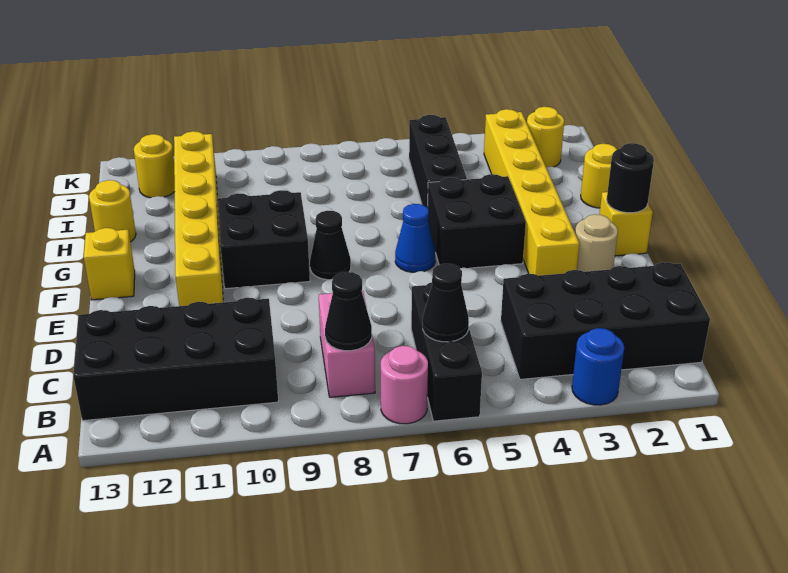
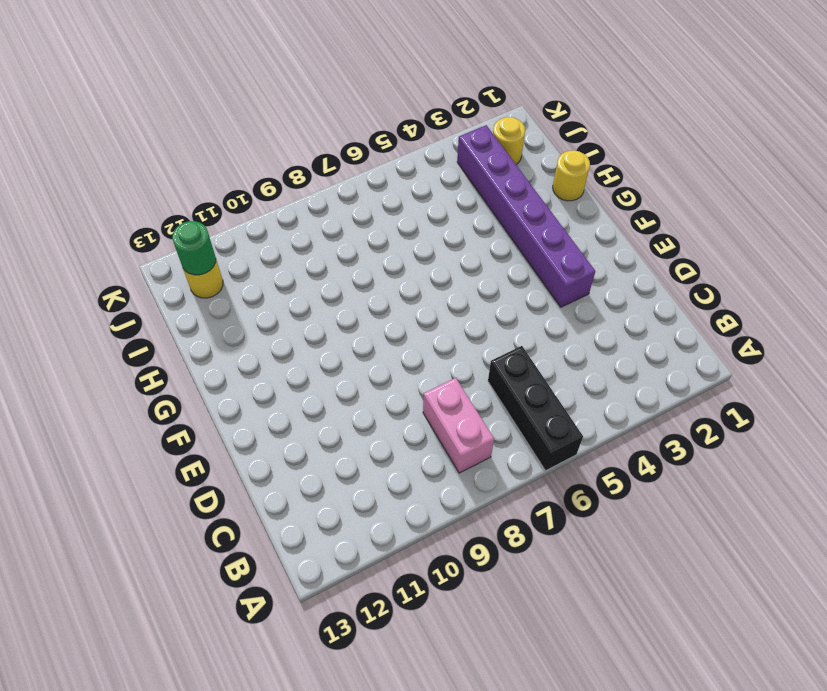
purple 1x6 brick [457,125,595,307] -> yellow 1x6 brick [484,109,579,276]
green 1x1 round brick [172,221,216,275] -> none
none -> blue 1x1 round brick [572,328,624,405]
none -> pink 1x1 round brick [381,346,428,424]
none -> black 2x4 brick [501,262,710,379]

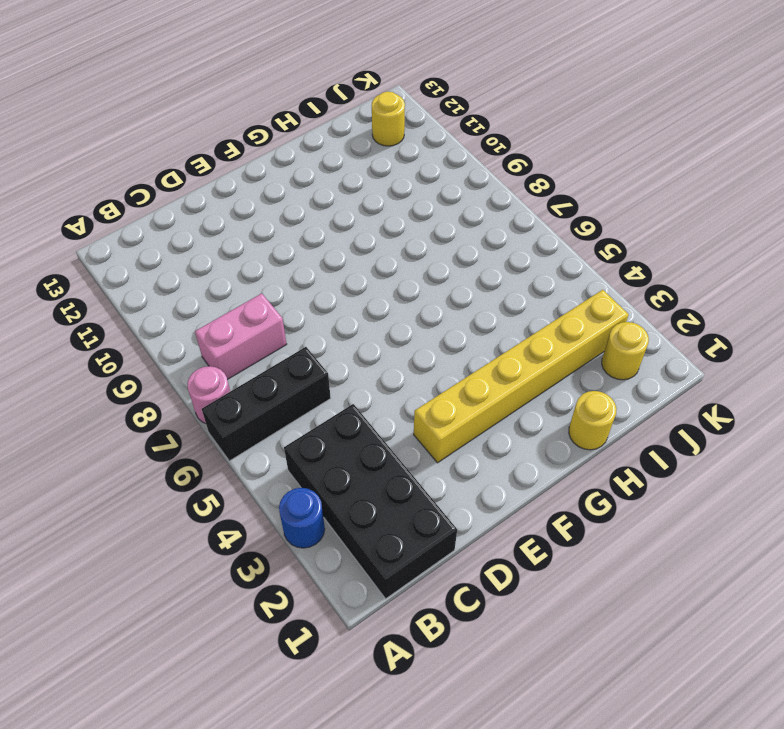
none -> black 2x4 brick [73,298,278,421]
none -> tan 1x1 round brick [575,214,618,272]
none -> yellow 1x6 brick [174,131,223,306]

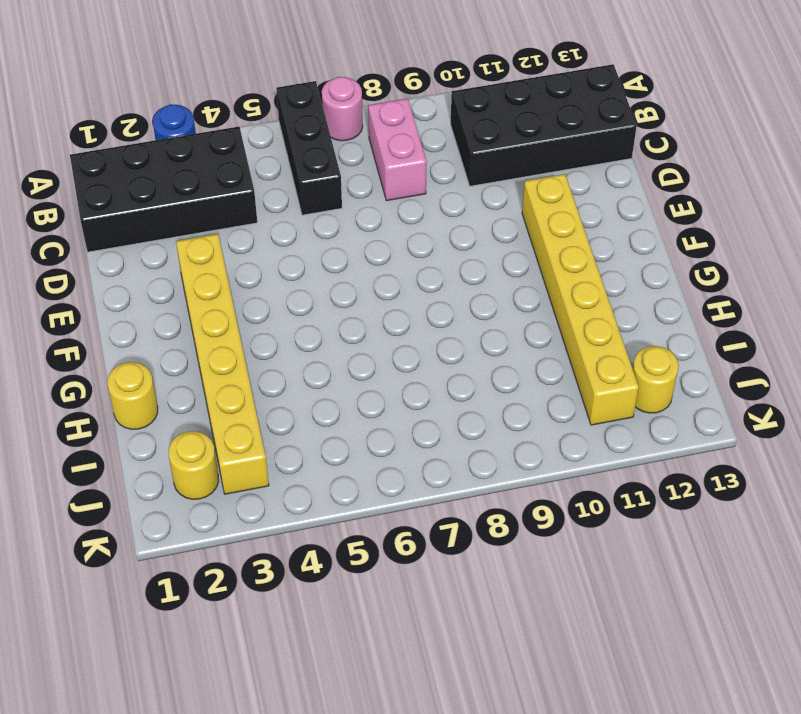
none -> tan 1x1 round brick [575,214,618,272]
none -> yellow 1x1 brick [599,192,653,256]
none -> black 2x2 brick [428,174,526,268]

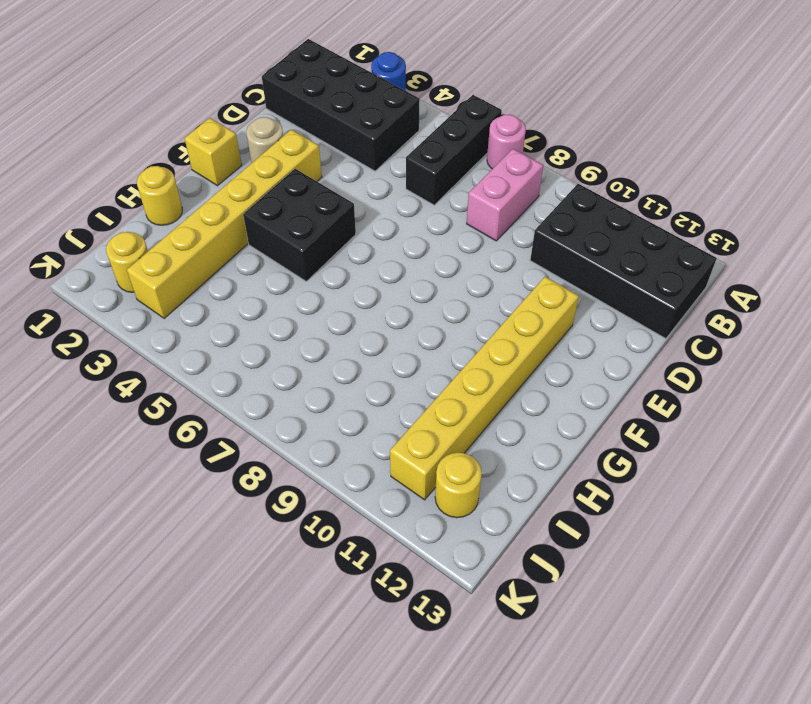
none -> blue 1x1 cone [395,204,435,272]
none -> black 1x1 cone [310,211,351,280]
none -> black 2x2 brick [218,190,310,289]

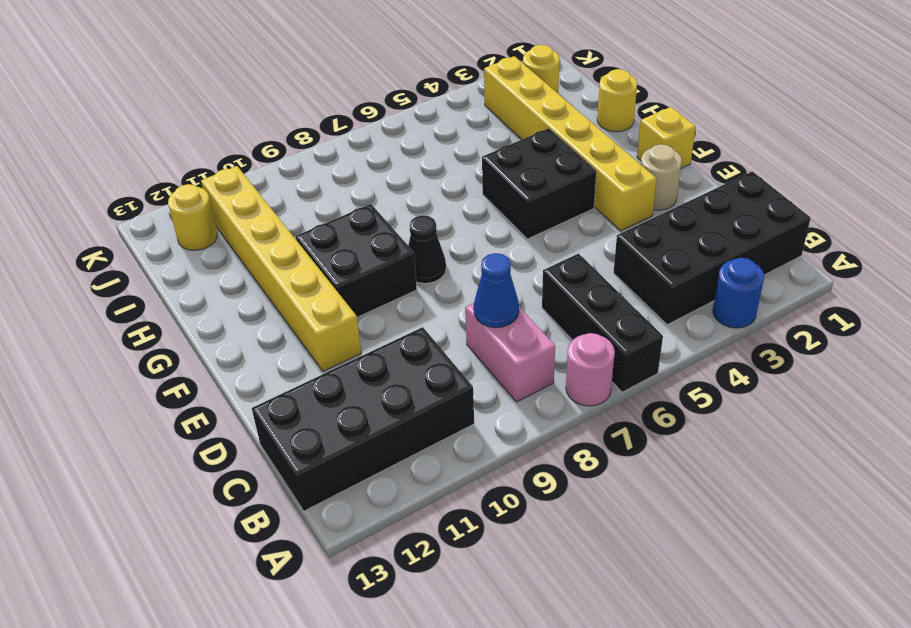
blue 1x1 cone [474,253,519,328] -> blue 1x1 cone moved to [395,204,435,272]
none -> yellow 1x1 brick [84,228,135,300]
none -> black 1x3 brick [409,115,467,208]
none -> yellow 1x1 round brick [89,180,136,242]

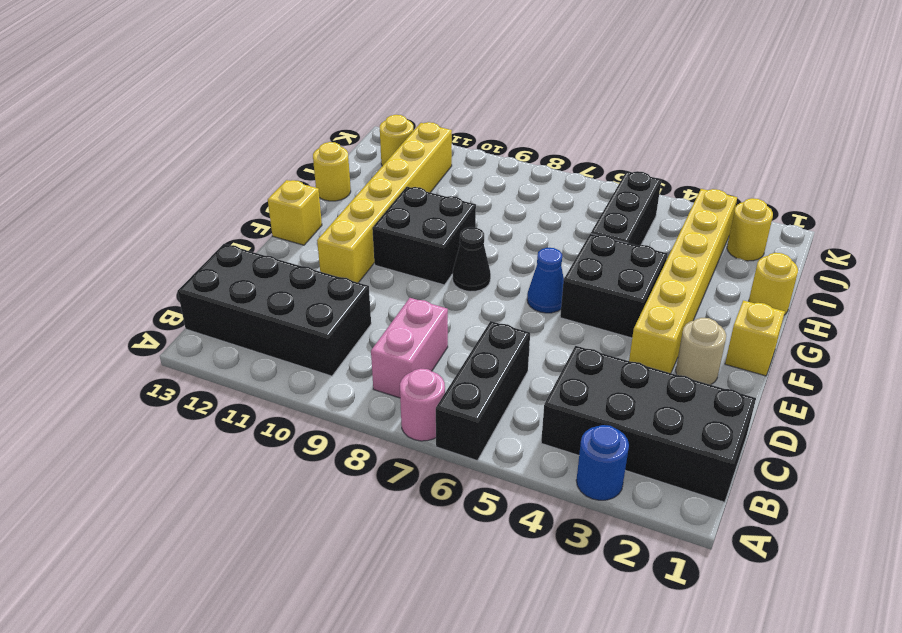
none -> black 1x1 cone [423,264,469,342]
none -> black 1x1 cone [325,272,372,351]
none -> black 1x1 round brick [607,143,654,213]

